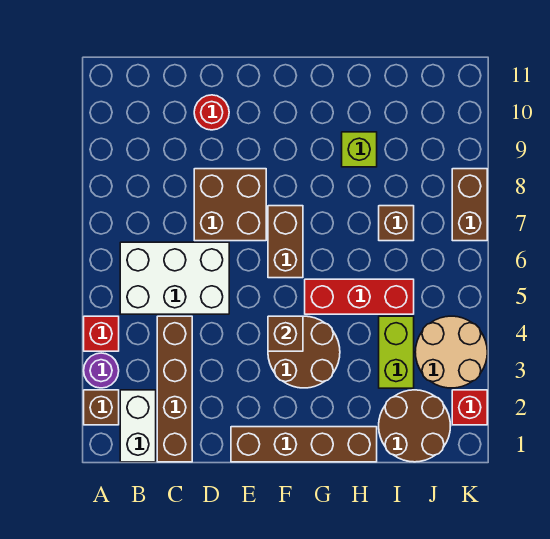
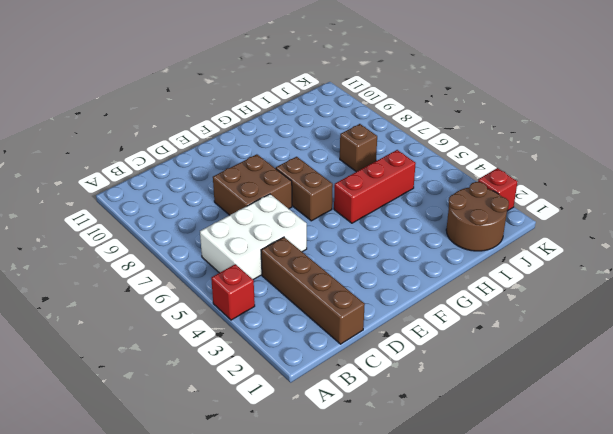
none -> brown 1x1 brick [84,390,119,425]
none -> purple 1x1 round brick [84,353,119,388]
none -> white 1x2 brick [120,390,156,462]

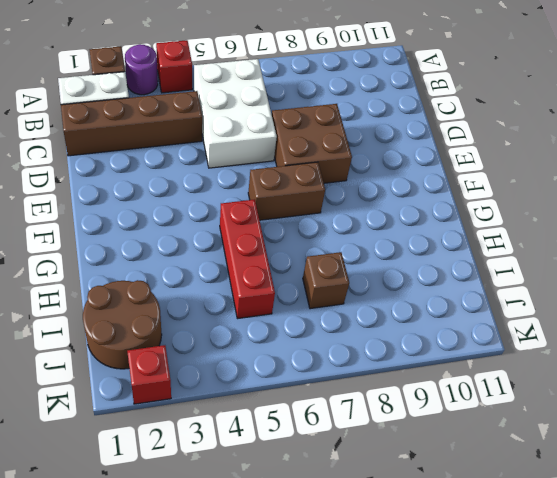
none -> red 1x1 round brick [194,95,229,130]
none -> brown 1x4 brick [231,427,377,462]
none -> brown 2x2 round brick [268,316,340,388]

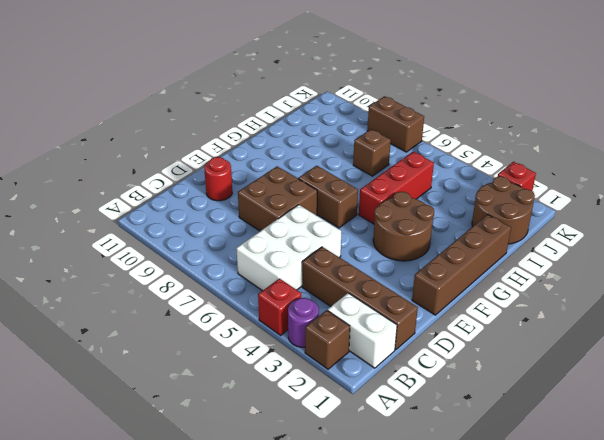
none -> lime 1x1 brick [342,132,377,167]
none -> lime 1x2 brick [379,316,414,388]
none -> tan 2x2 round brick [415,316,487,388]

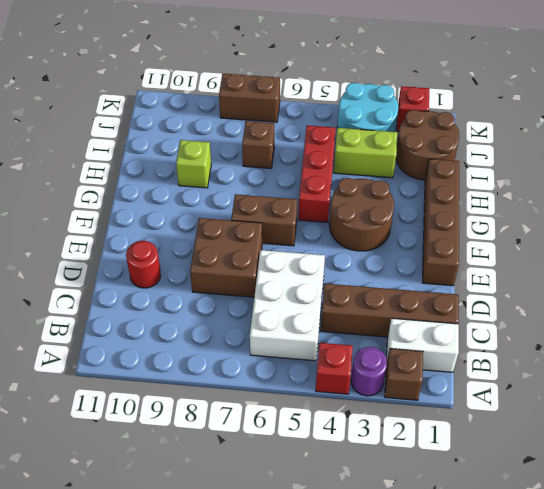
cyan 2x2 round brick [337,83,398,132] -> tan 2x2 round brick [415,316,487,388]
none -> brown 1x1 brick [268,316,303,351]

